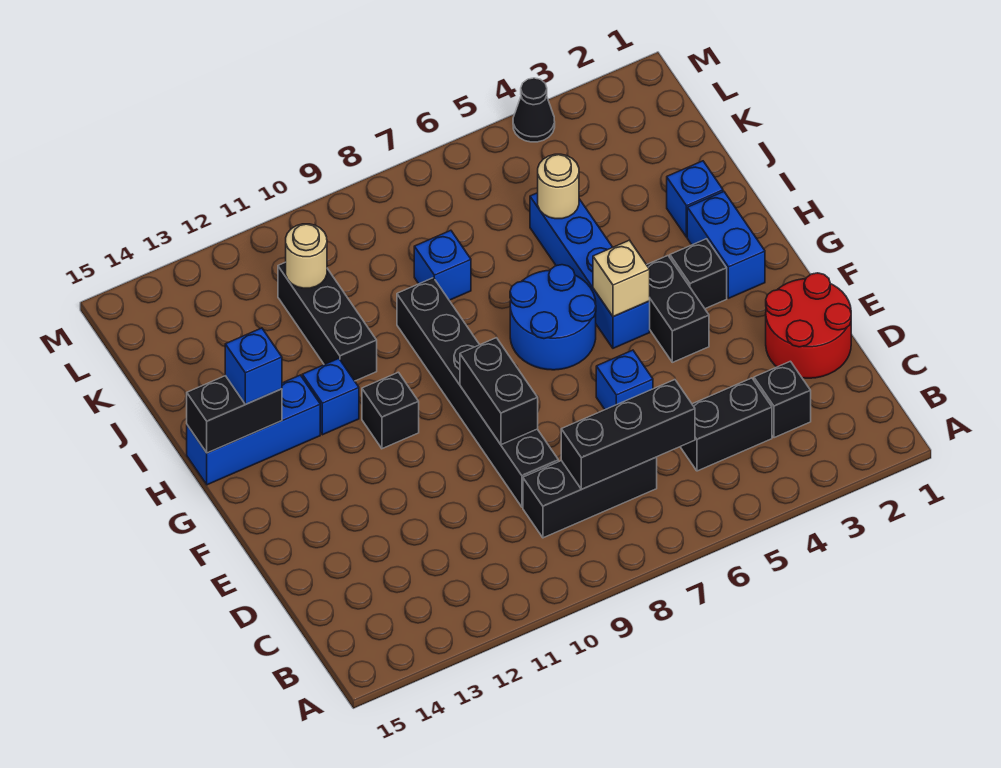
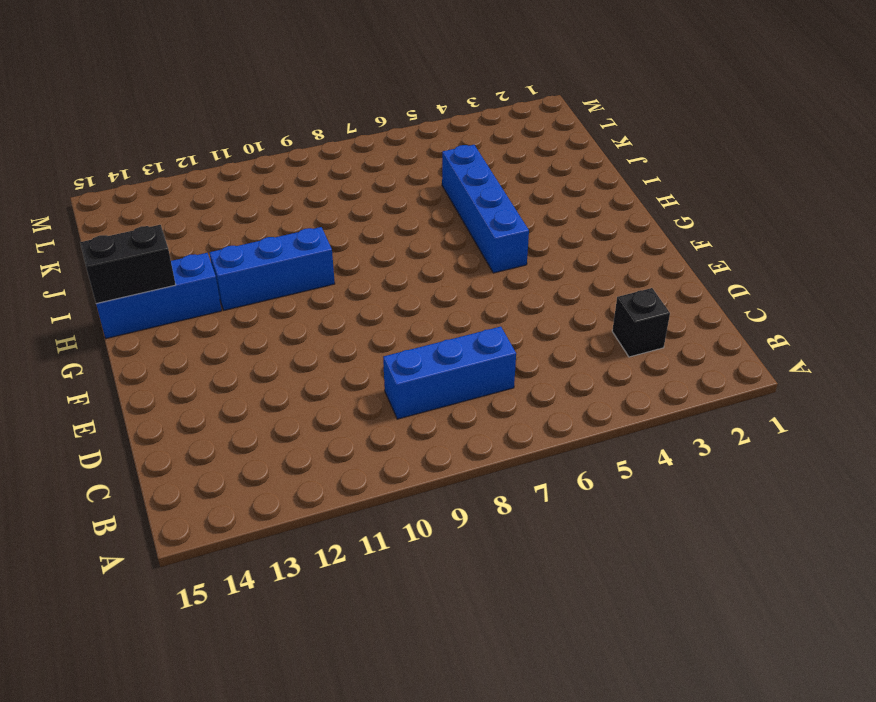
blue 1x3 brick [383,327,516,419] -> black 1x3 brick [523,457,657,538]
blue 1x3 brick [209,227,335,310] -> blue 1x1 brick [302,359,359,435]
none -> black 1x2 brick [680,378,772,471]
none -> red 2x2 round brick [766,273,851,378]
none -> black 1x6 brick [397,278,559,507]

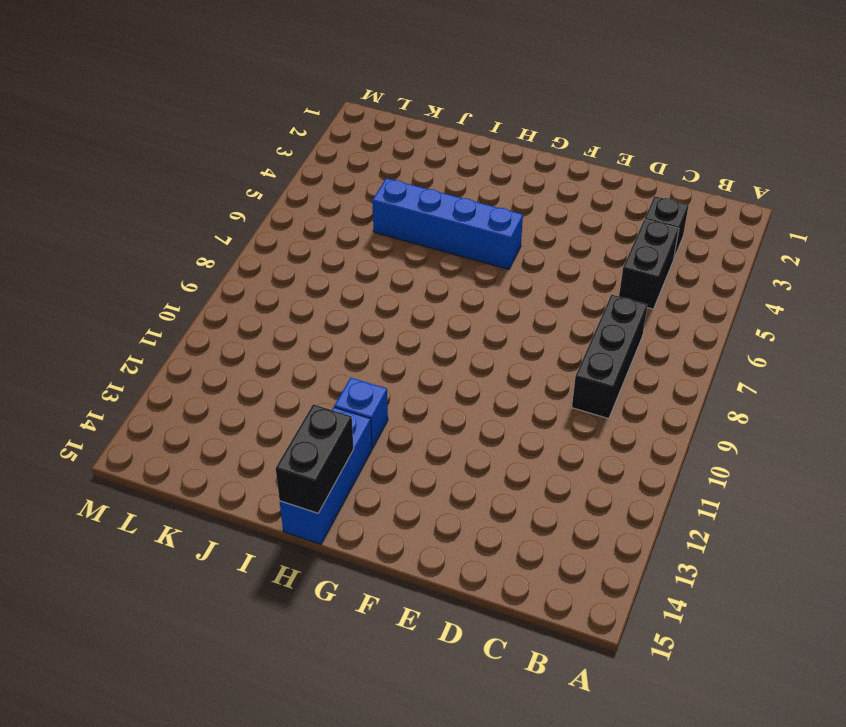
none -> red 2x2 round brick [766,273,851,378]
none -> black 1x6 brick [397,278,559,507]
none -> blue 1x1 brick [596,350,653,410]

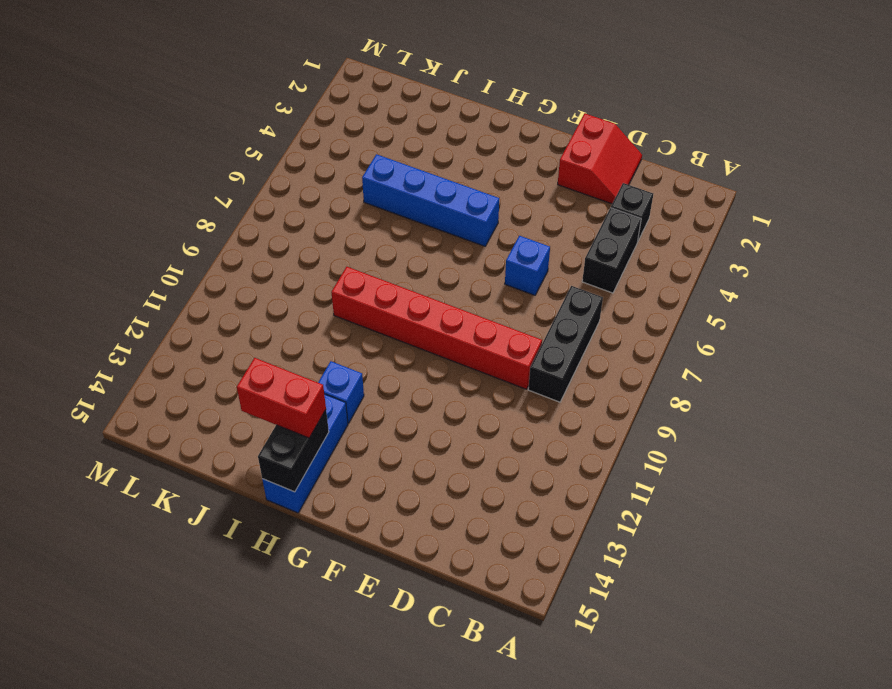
red 2x2 slope [558,114,642,204] -> red 2x2 round brick [766,273,851,378]
red 1x6 brick [331,267,542,389] -> black 1x6 brick [397,278,559,507]
red 1x2 brick [237,358,326,438] -> blue 1x1 brick [225,328,282,404]
none -> black 1x2 brick [647,256,709,362]
none -> blue 1x2 brick [687,192,765,298]
none -> black 1x1 brick [670,239,727,309]

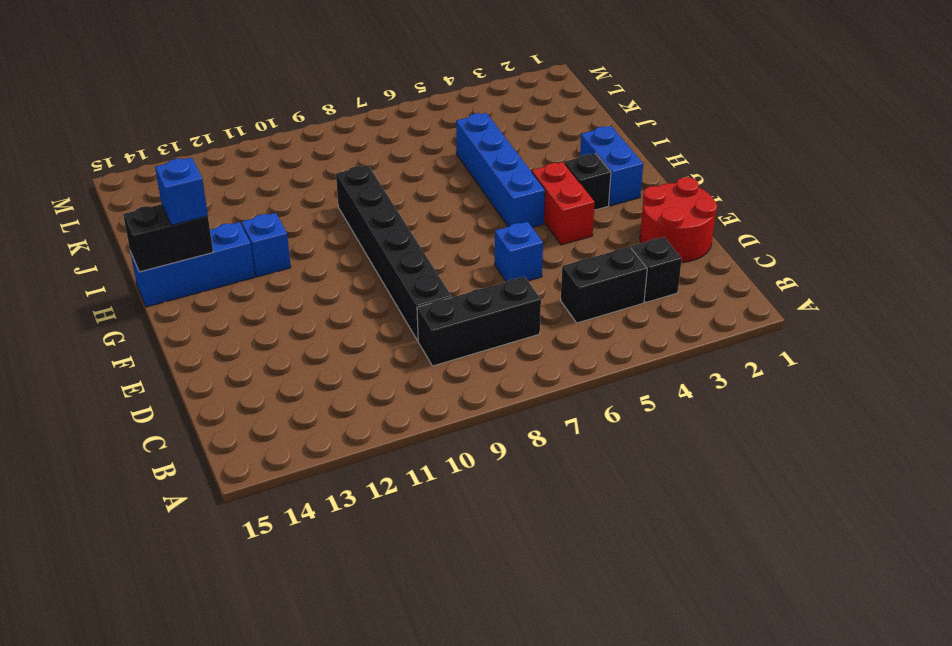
red 1x2 brick [532,162,595,245] -> black 1x2 brick [647,256,709,362]
none -> blue 2x2 round brick [510,265,596,370]
none -> black 1x1 brick [362,372,419,449]
none -> blue 1x1 brick [667,161,723,237]

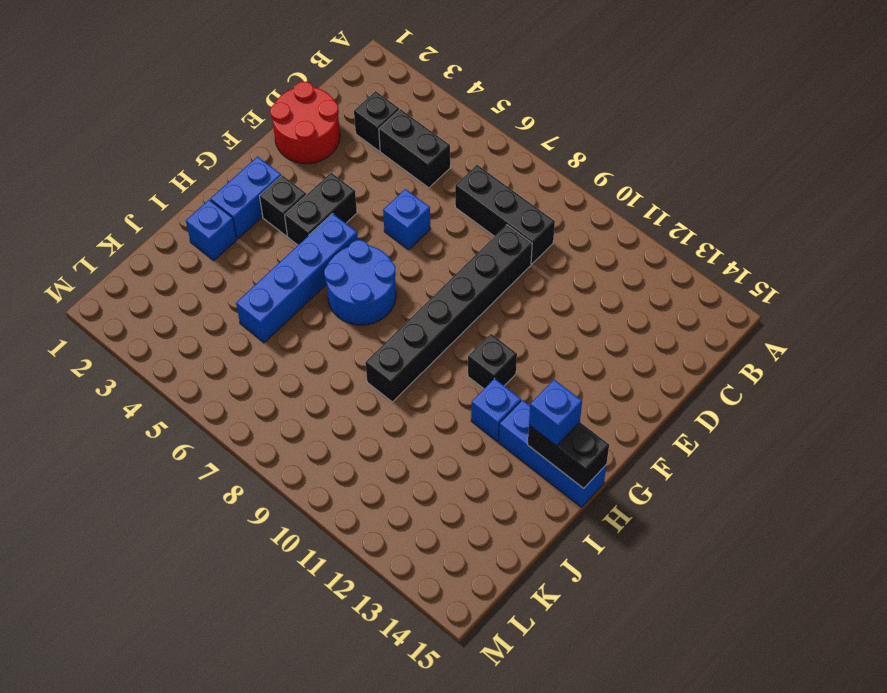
none -> black 1x3 brick [278,262,377,381]
none -> blue 1x1 brick [414,230,471,300]
none -> black 1x1 cone [513,78,555,142]

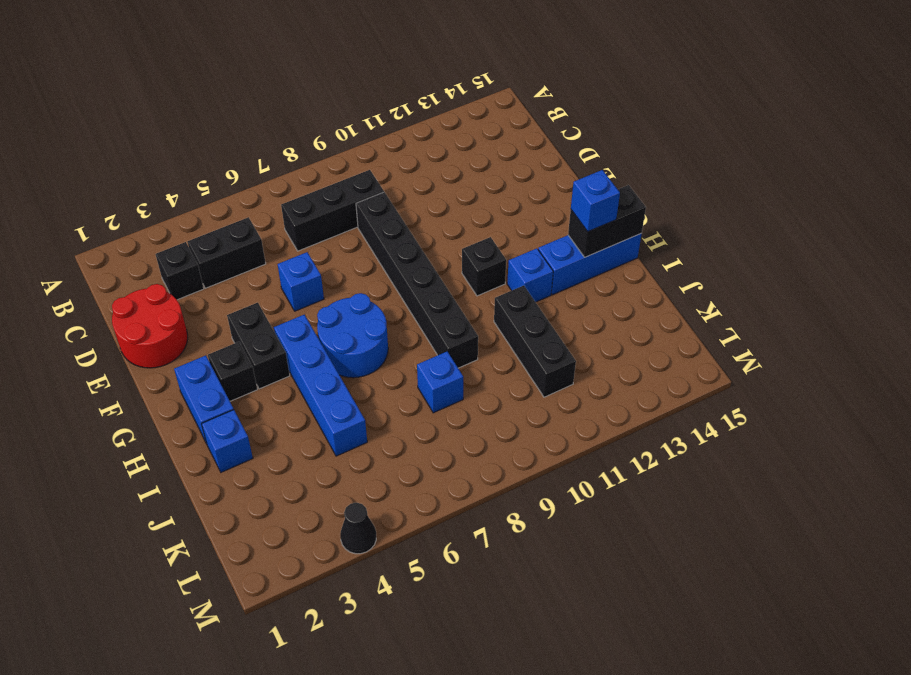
none -> black 1x3 brick [561,380,695,489]
none -> black 1x2 brick [460,338,538,445]
none -> tan 1x1 brick [593,240,650,317]

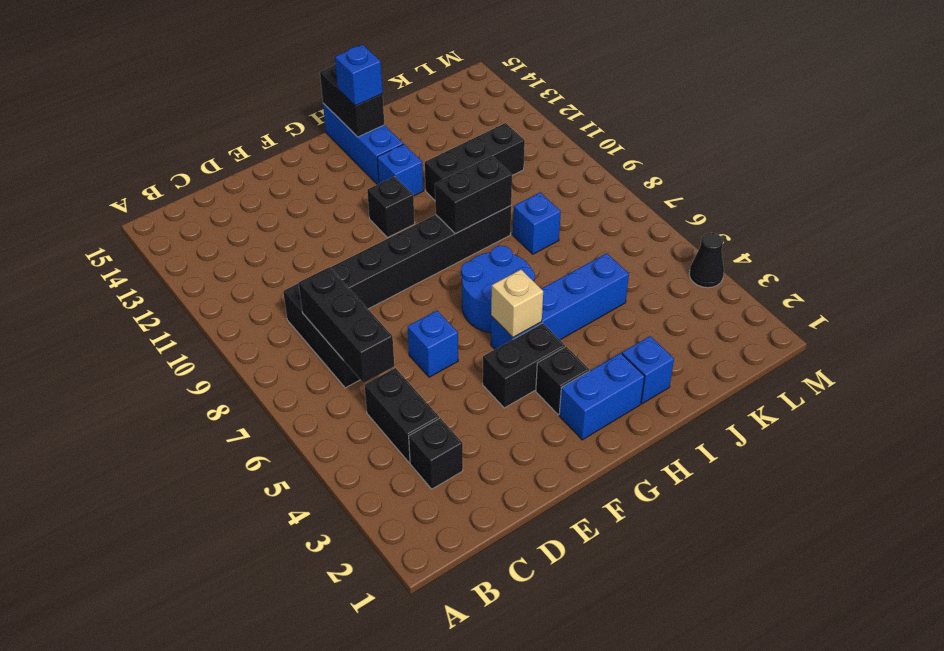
black 1x2 brick [435,156,512,234] -> black 1x2 brick moved to [460,338,538,445]
none -> red 2x2 round brick [766,273,851,378]
none -> tan 1x1 round brick [538,154,579,219]
none -> tan 1x1 round brick [286,224,327,288]

